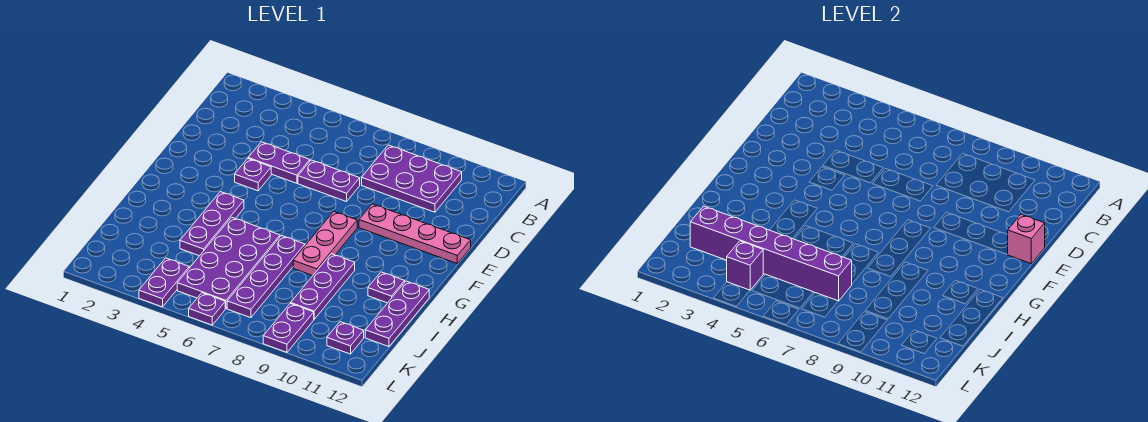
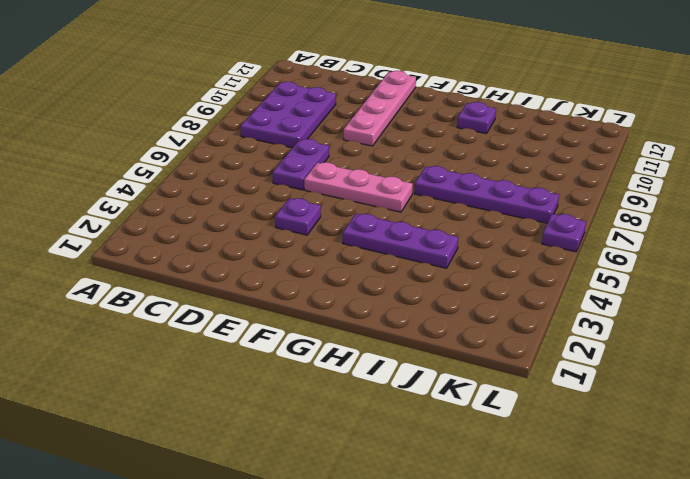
pink 1x3 plate [304,162,413,212] -> pink 1x3 plate moved to [293,211,357,276]
none -> purple 1x2 plate [248,142,310,183]
none -> purple 2x4 plate [177,217,280,309]
none -> purple 1x3 plate [291,254,355,319]

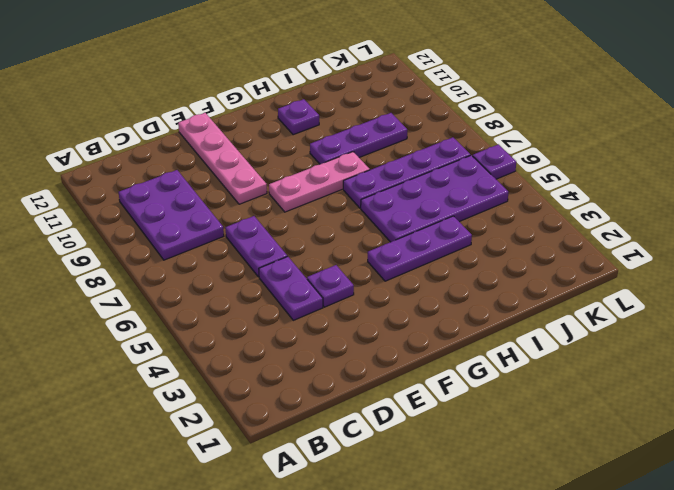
none -> purple 1x3 plate [365,281,429,347]
none -> purple 1x2 plate [139,258,189,307]
none -> purple 1x2 plate [263,303,314,352]

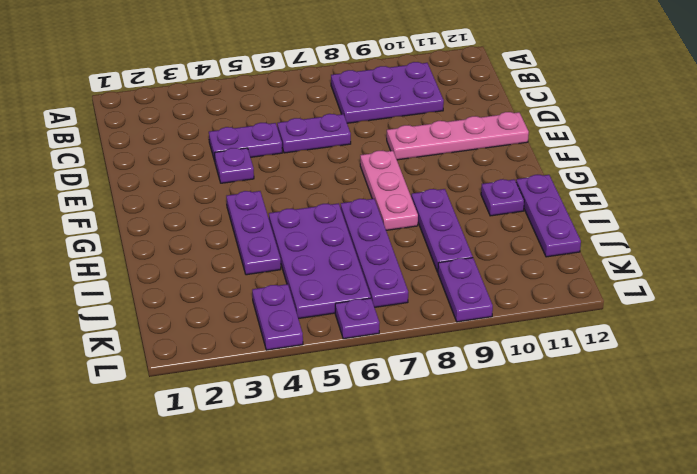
none -> purple 1x1 plate [327,322,364,354]
none -> pink 1x1 brick [1007,214,1045,263]
none -> purple 1x6 brick [690,206,852,301]

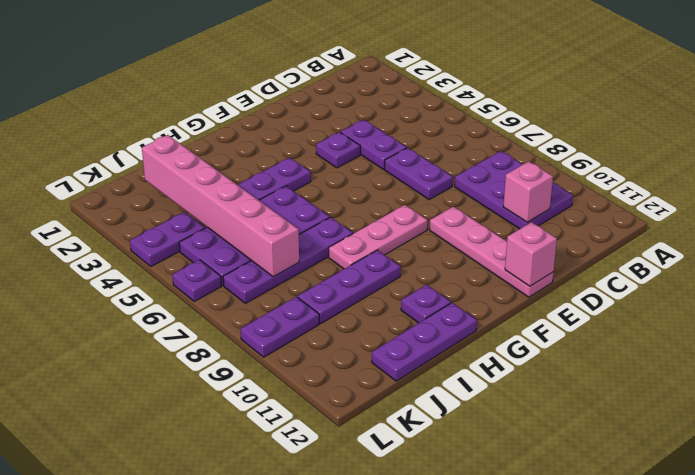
pink 1x1 brick [503,161,553,222] -> none
pink 1x6 brick [142,135,299,277] -> purple 1x6 brick [690,206,852,301]
none -> purple 1x1 plate [327,322,364,354]
none -> purple 1x1 brick [727,241,763,290]

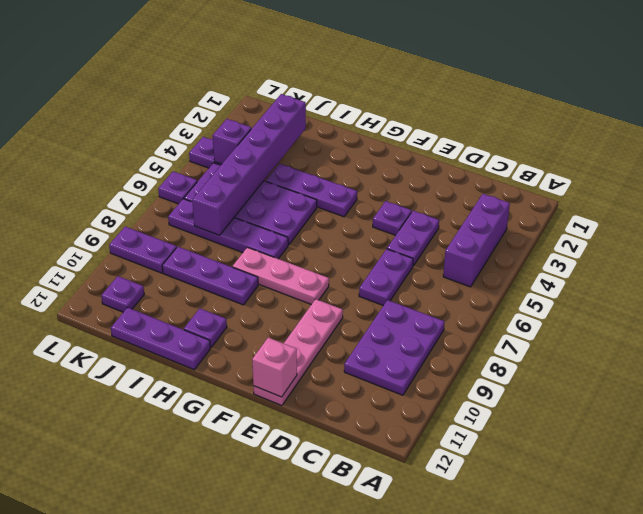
purple 1x3 brick [443,194,510,287] -> none

